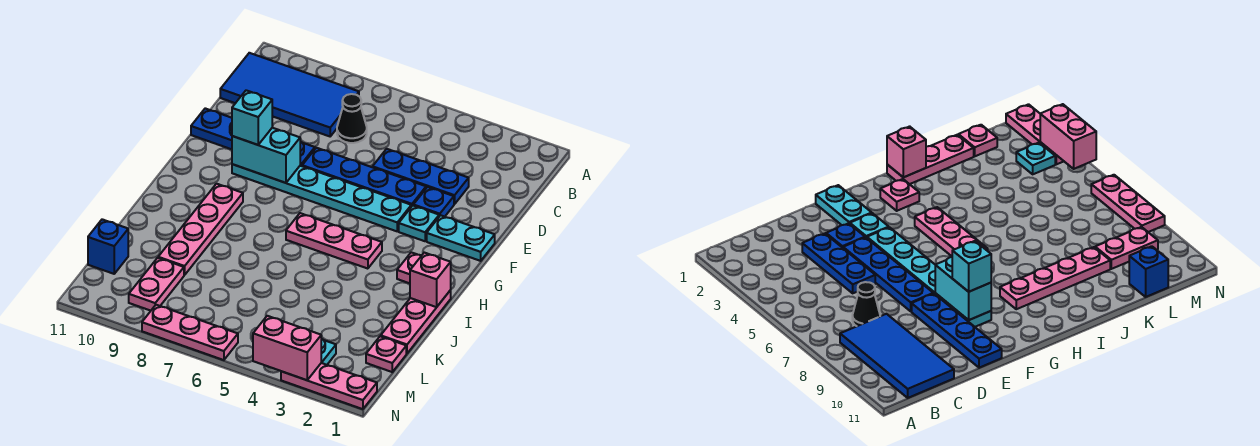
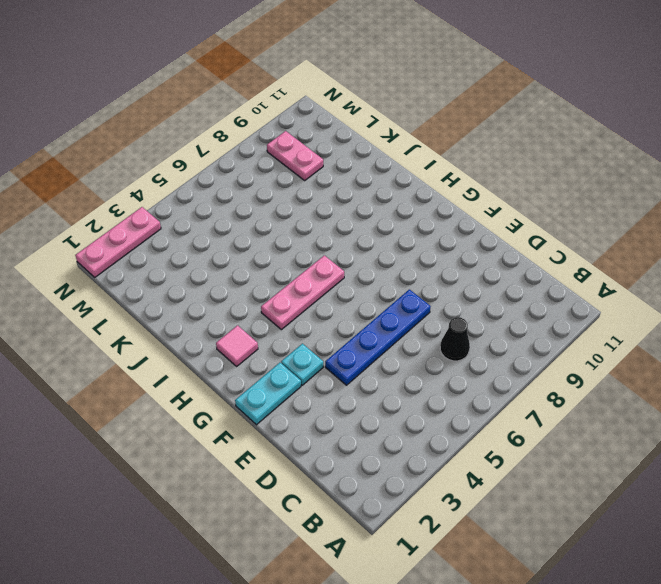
pink 1x1 tile [216,325,258,366] -> pink 1x1 plate [397,252,422,283]
none -> blue 2x4 tile [220,53,359,136]
none -> blue 1x3 plate [373,149,469,204]
none -> blue 1x1 plate [413,187,454,217]

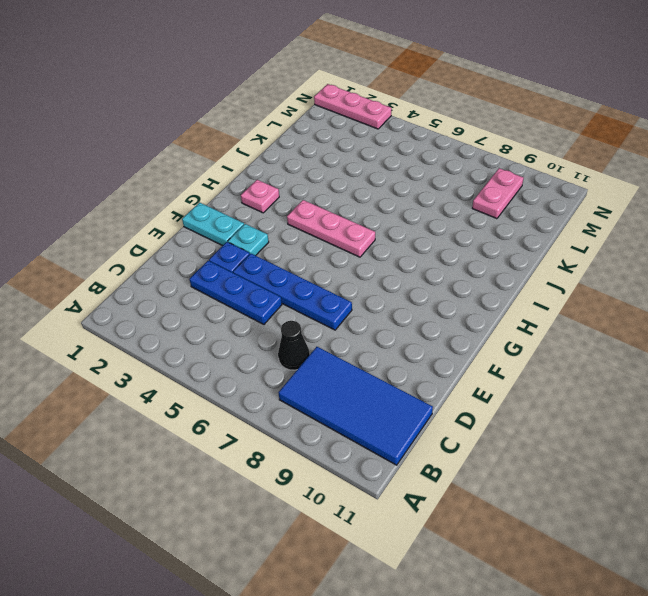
none -> blue 1x4 plate [191,108,315,166]
none -> cyan 1x6 plate [232,164,411,231]
none -> pink 1x4 plate [158,184,243,275]

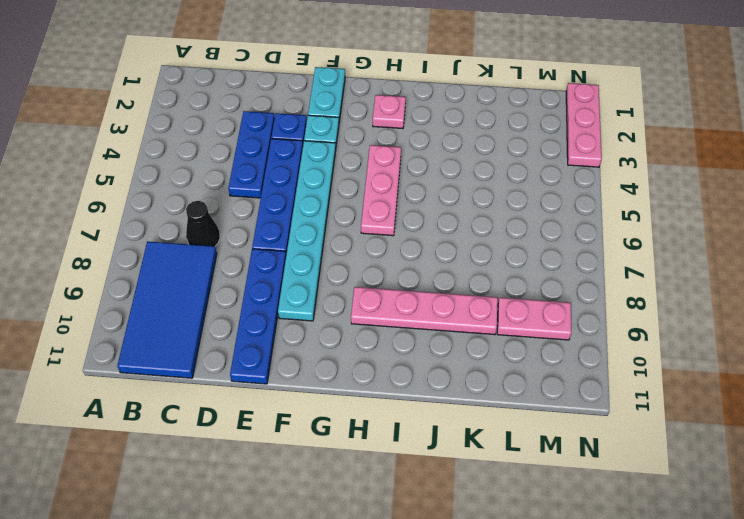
none -> pink 1x3 plate [381,290,451,354]
none -> pink 1x1 plate [366,336,406,372]
none -> blue 1x1 brick [88,219,128,274]

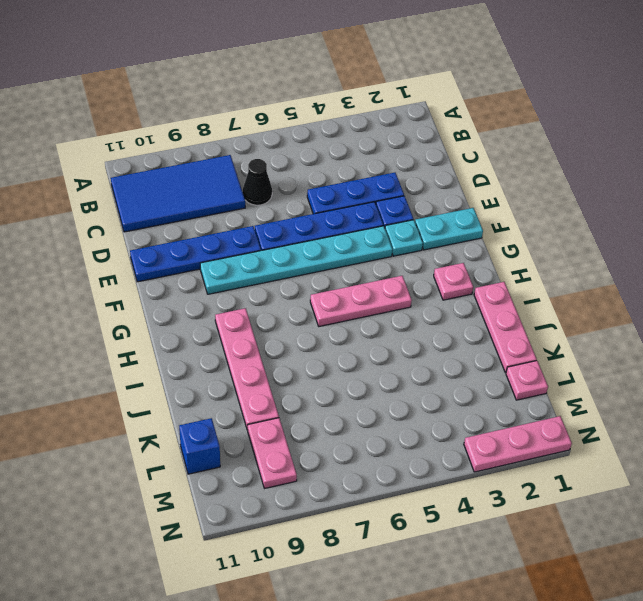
none -> cyan 1x1 plate [321,339,336,365]
none -> pink 1x3 plate [142,305,238,360]
none -> cyan 1x2 brick [232,128,300,183]

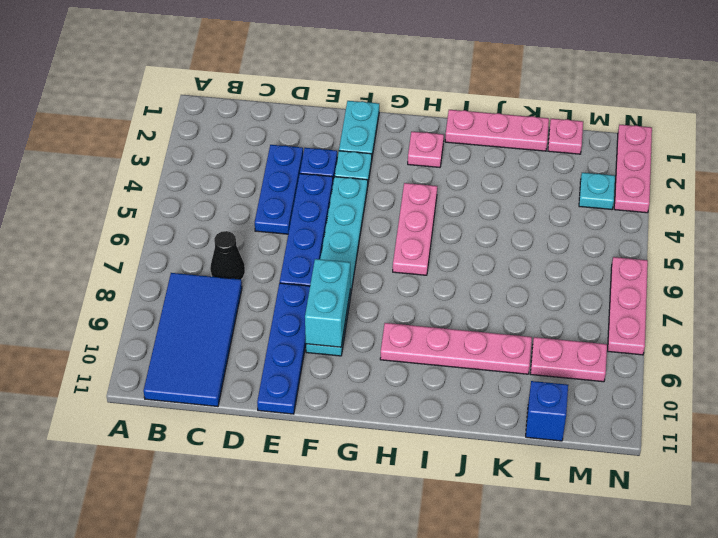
none -> pink 1x1 brick [410,253,451,307]
none -> pink 1x2 brick [253,316,321,380]
none -> cyan 1x1 brick [232,90,272,145]

